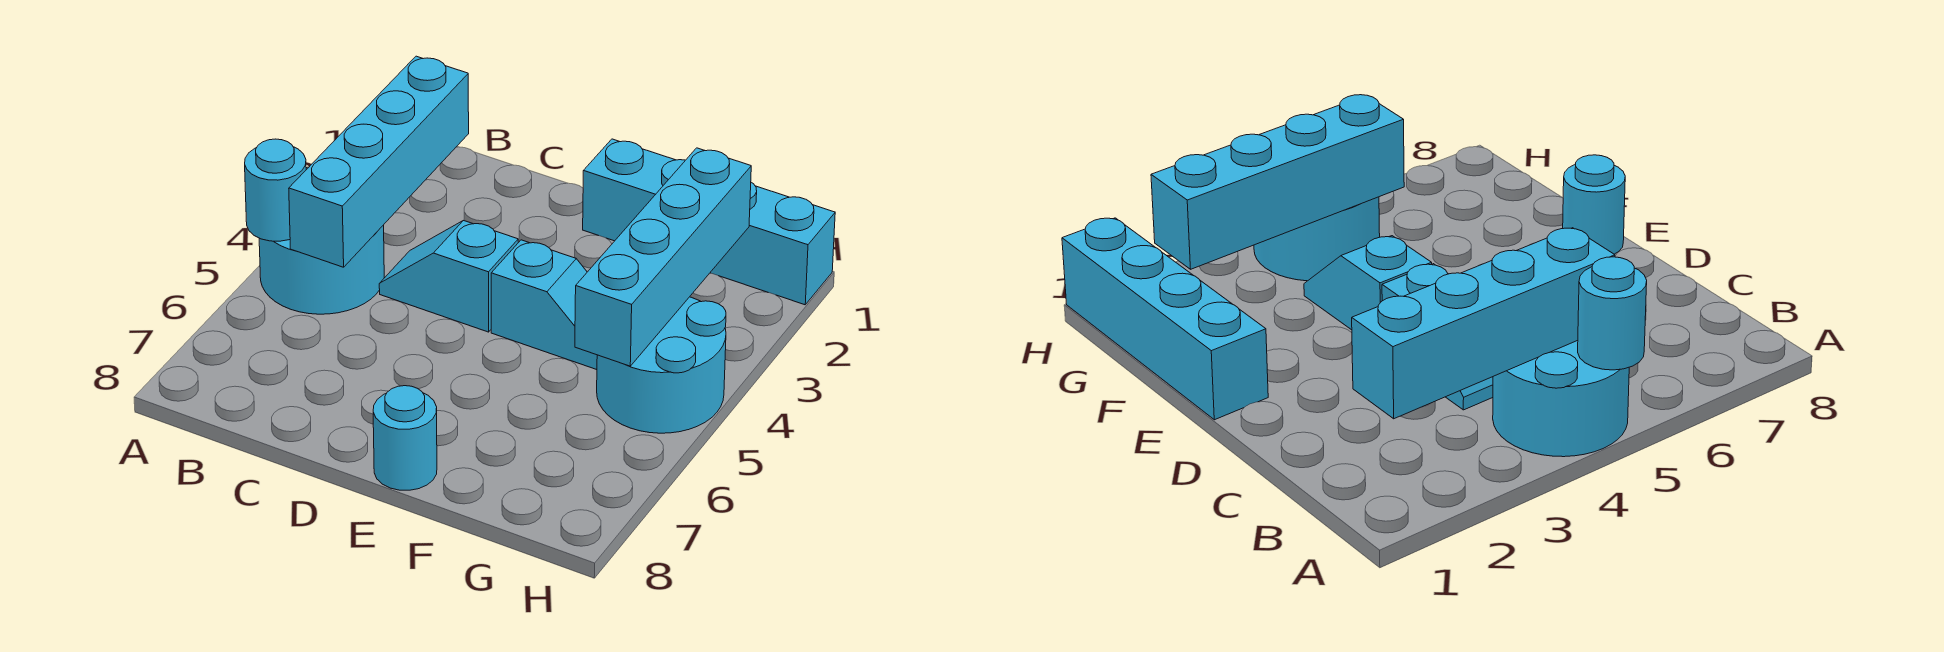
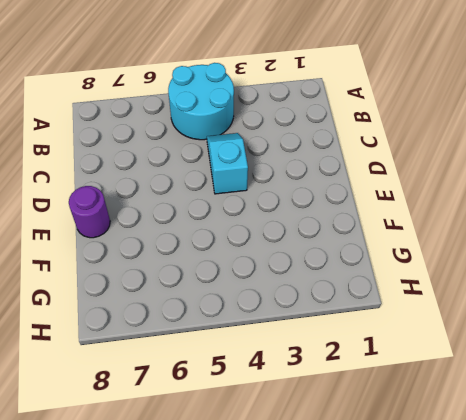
purple 1x1 round brick [69,186,110,238] -> cyan 1x1 round brick [373,386,437,490]
none -> cyan 1x4 brick [583,139,835,305]
none -> cyan 1x2 slope [491,240,597,370]

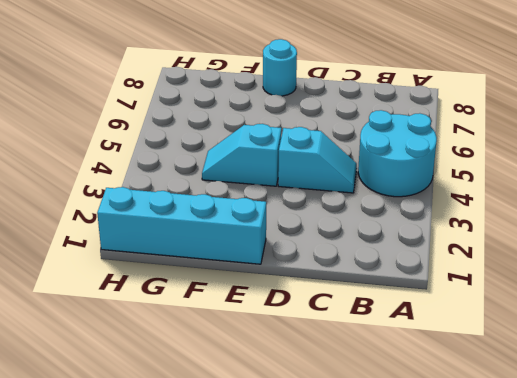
none -> cyan 2x2 round brick [597,297,726,433]
none -> cyan 1x1 round brick [245,139,306,241]

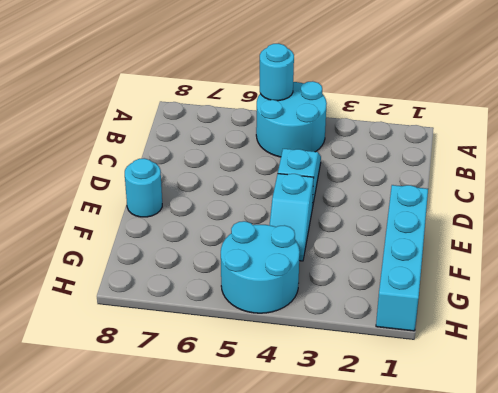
none -> cyan 1x4 brick [289,56,469,267]
none -> cyan 1x4 brick [575,148,751,366]

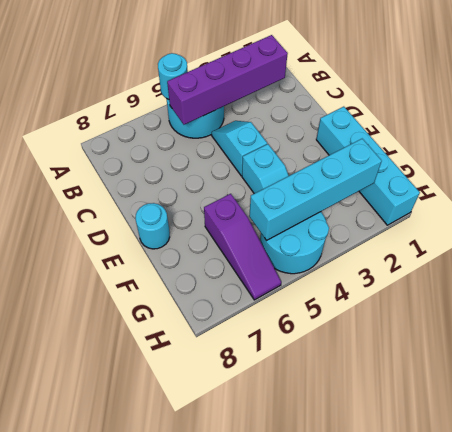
purple 1x4 brick [167,35,288,125] -> cyan 1x4 brick [289,56,469,267]
purple 1x3 slope [204,194,281,300] -> none

